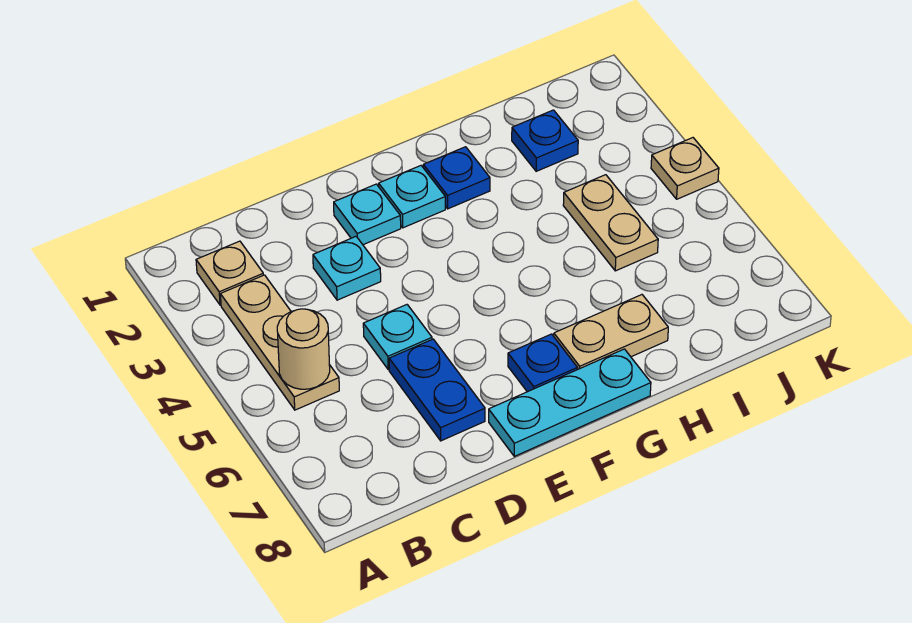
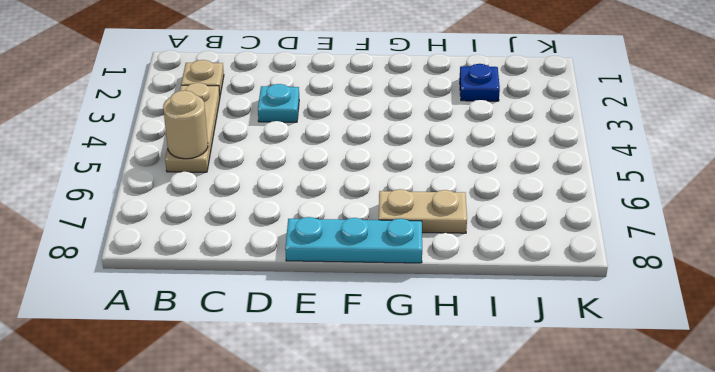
none -> cyan 1x1 plate [363,305,432,369]
none -> blue 1x2 plate [389,339,485,441]
none -> cyan 1x1 plate [334,184,401,245]

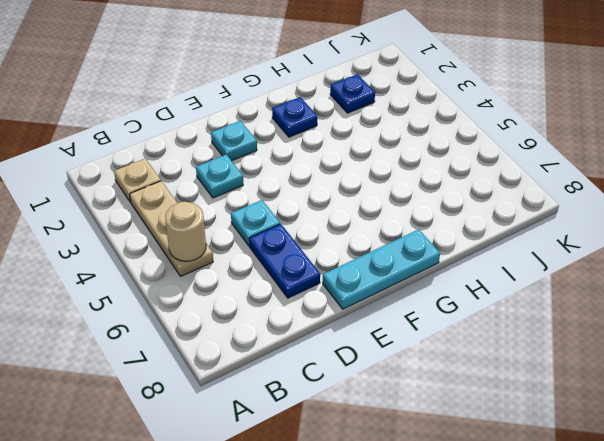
none -> cyan 1x1 plate [379,166,445,228]
none -> blue 1x1 plate [508,334,577,392]
none -> tan 1x2 plate [554,295,668,370]

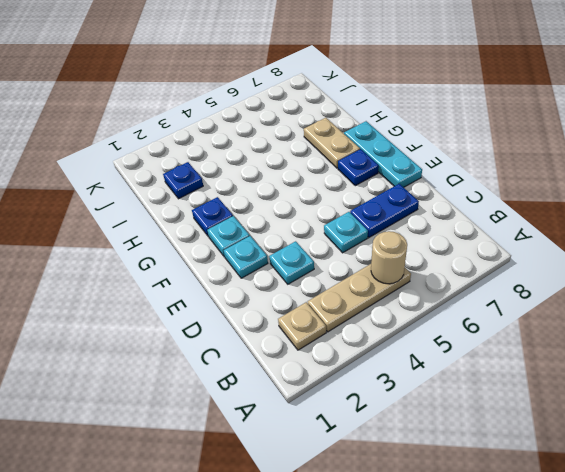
none -> tan 1x2 plate [563,175,658,271]
none -> tan 1x1 plate [651,138,719,199]

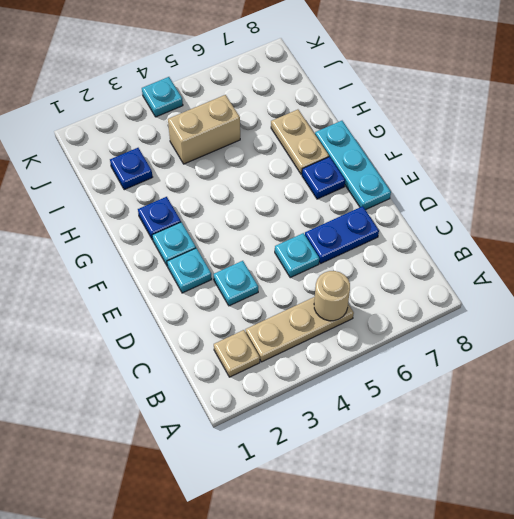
tan 1x2 brick [168,95,240,164] -> tan 1x2 plate [563,175,658,271]
cyan 1x1 plate [142,77,183,117] -> tan 1x1 plate [651,138,719,199]

